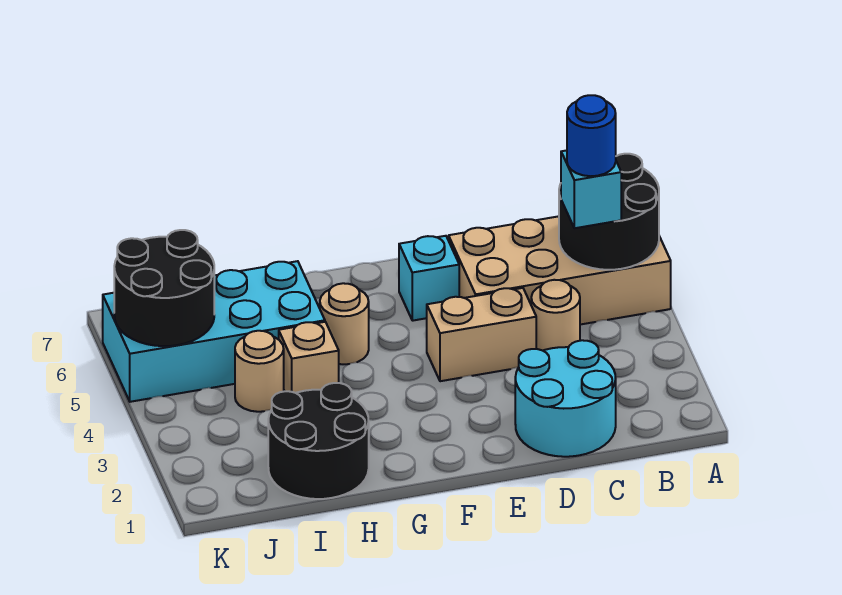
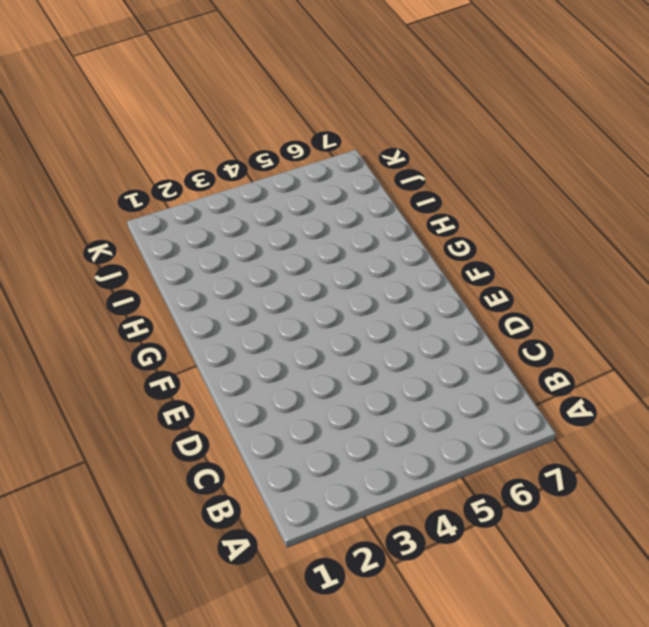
none -> tan 2x4 brick [449,216,671,325]
none -> cyan 2x2 round brick [515,340,616,457]
none -> tan 1x1 round brick [531,280,580,350]

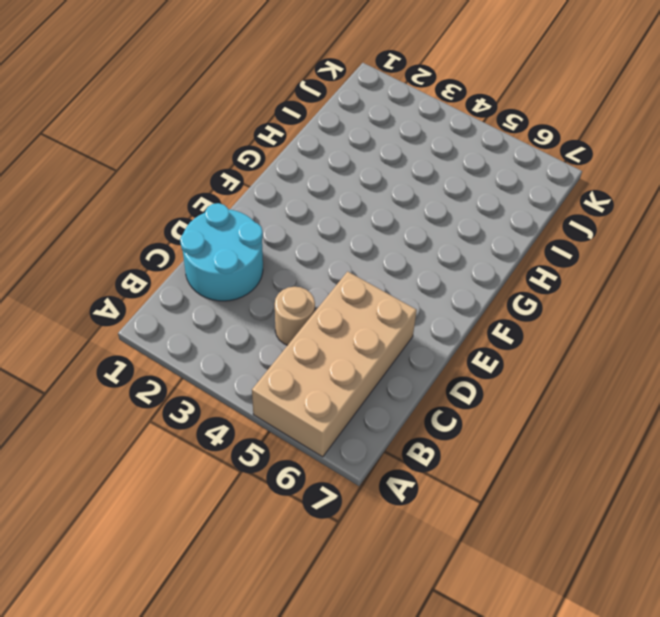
none -> tan 1x2 brick [427,288,536,381]
none -> cyan 1x1 brick [399,236,459,321]
none -> tan 1x1 round brick [320,283,369,364]

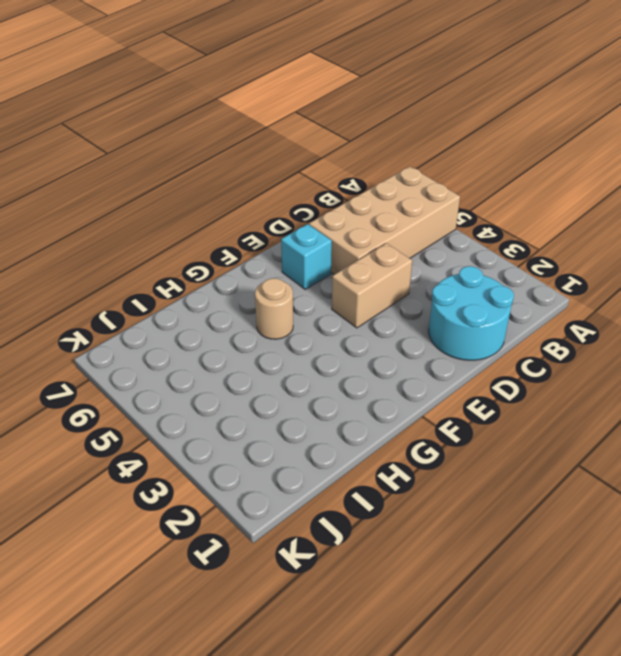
none -> tan 1x1 round brick [531,280,580,350]
none -> black 2x2 round brick [268,383,369,499]
none -> tan 1x1 brick [279,322,339,393]

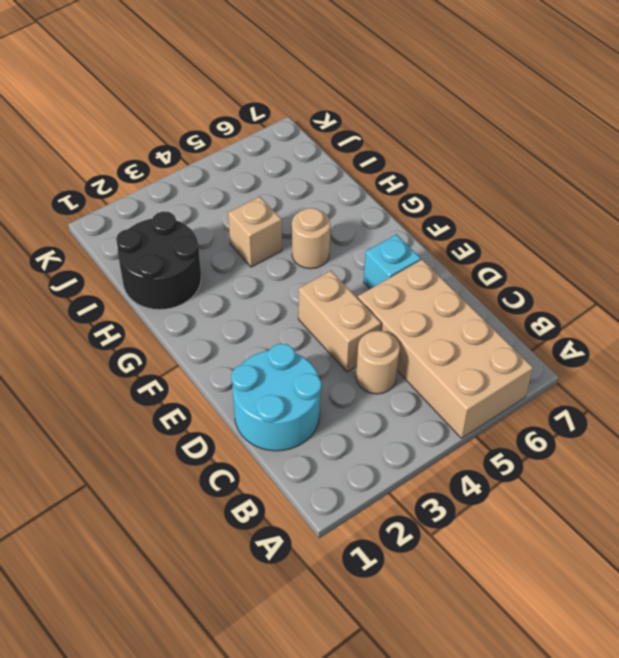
none -> cyan 2x4 brick [103,261,325,402]
none -> tan 1x1 round brick [235,331,284,412]
none -> black 2x2 round brick [559,154,659,270]

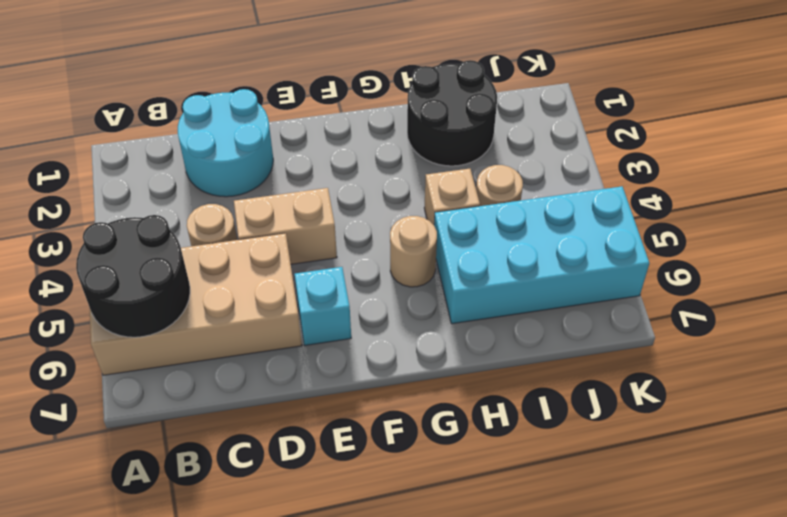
none -> black 2x2 round brick [114,230,214,346]
none -> cyan 1x1 brick [561,150,621,228]
none -> blue 1x1 round brick [567,95,616,176]

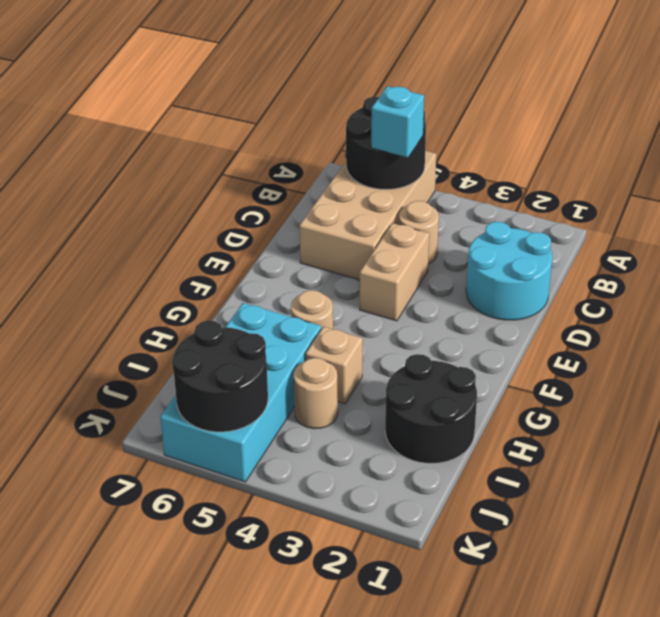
none -> cyan 1x1 brick [399,236,459,321]
none -> blue 1x1 round brick [567,95,616,176]

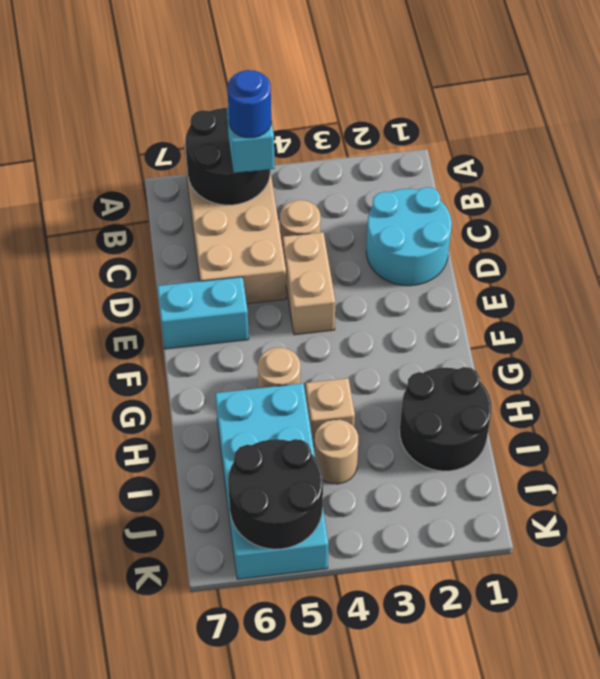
cyan 1x2 brick [157,277,249,349] -> cyan 1x1 brick [399,236,459,321]

